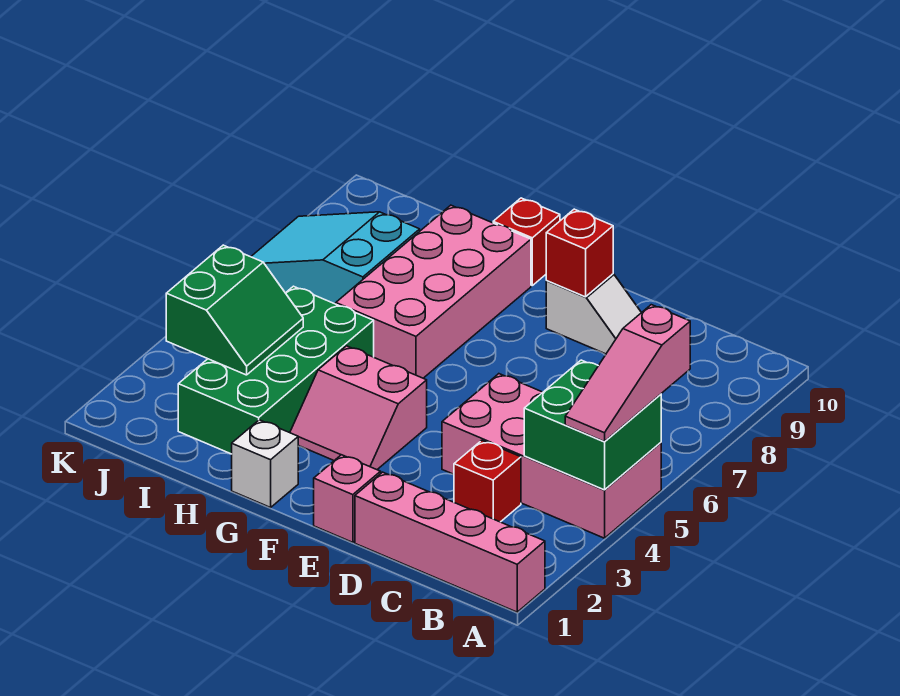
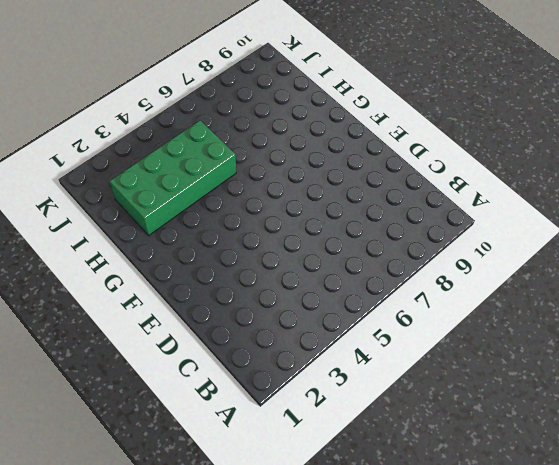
none -> pink 1x4 brick [355,472,545,612]
none -> pink 2x4 brick [442,374,661,538]
none -> red 1x1 brick [454,440,521,522]

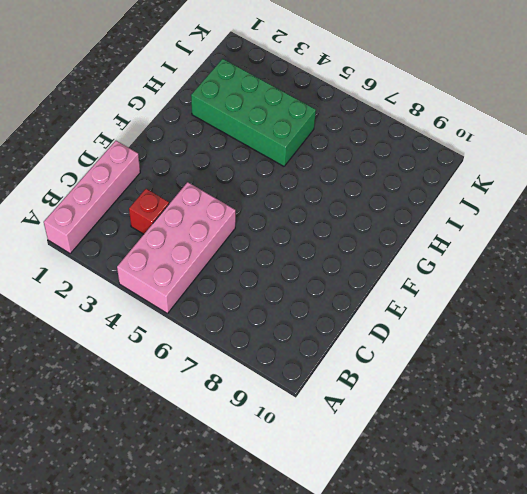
none -> white 1x2 slope [546,274,641,354]
none -> pink 1x1 brick [314,455,381,542]
none -> pink 2x2 slope [290,346,427,470]

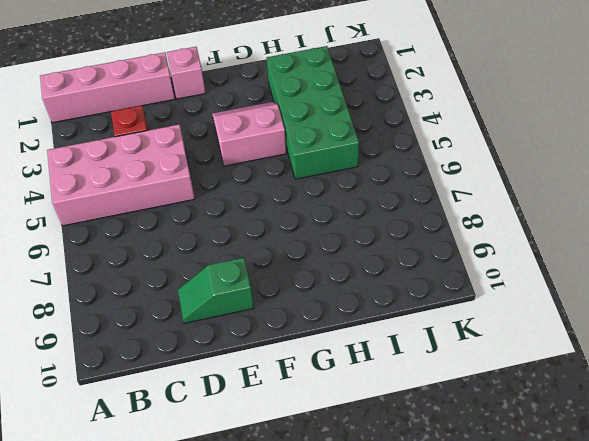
green 1x2 slope [178,258,254,323] -> white 1x2 slope [546,274,641,354]
none -> white 1x1 brick [232,420,298,508]
none -> pink 2x4 brick [336,205,531,378]
none -> red 1x1 brick [493,198,560,285]

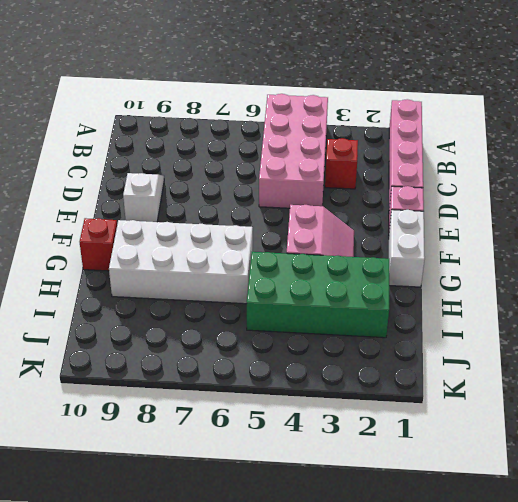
white 1x2 brick [389,210,425,287] -> white 1x1 brick [232,420,298,508]
white 2x4 brick [109,220,253,304] -> pink 2x4 brick [336,205,531,378]
none -> cyan 2x3 slope [251,212,420,304]
none -> green 2x2 brick [524,360,661,490]
none -> red 1x1 brick [546,209,613,297]

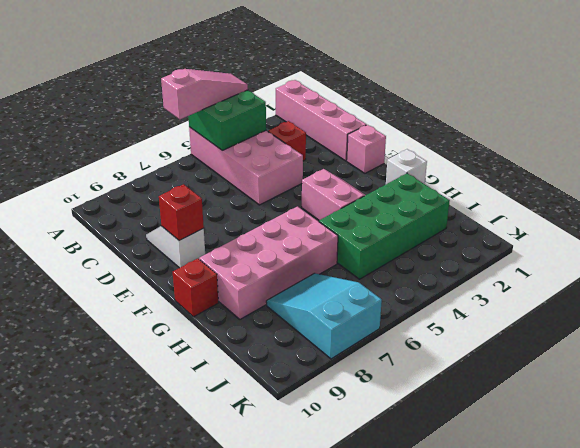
cyan 2x3 slope [266,273,382,359] -> cyan 2x3 slope turned to [251,212,420,304]
none -> green 2x2 slope [166,245,303,375]

